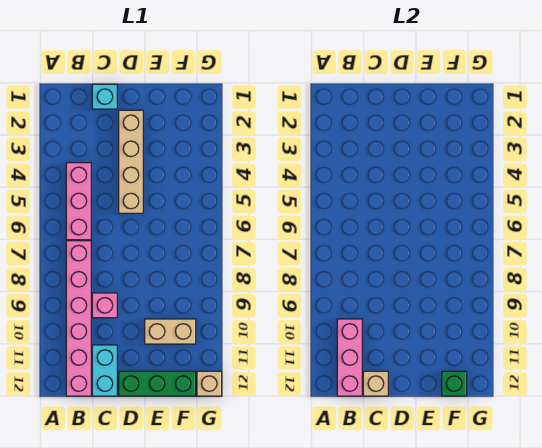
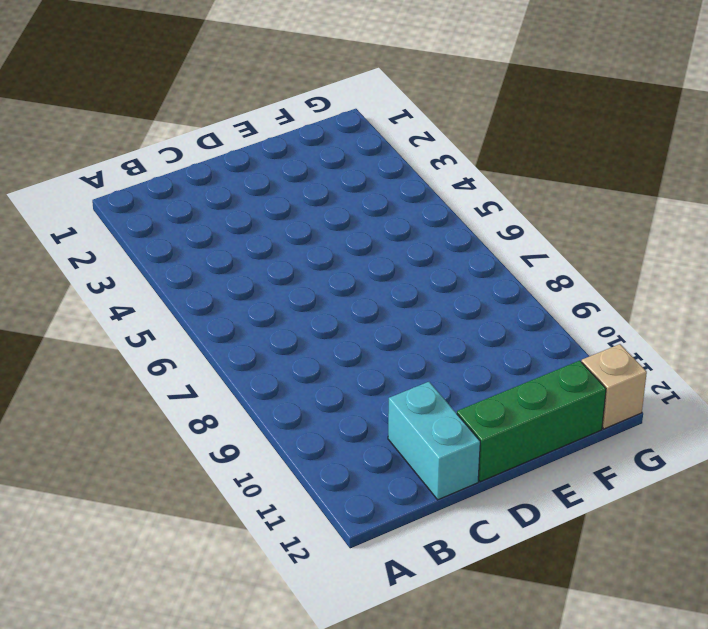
none -> pink 1x3 brick [66,163,91,240]
none -> pink 1x6 brick [66,241,91,396]
none -> cyan 1x1 brick [92,84,117,109]

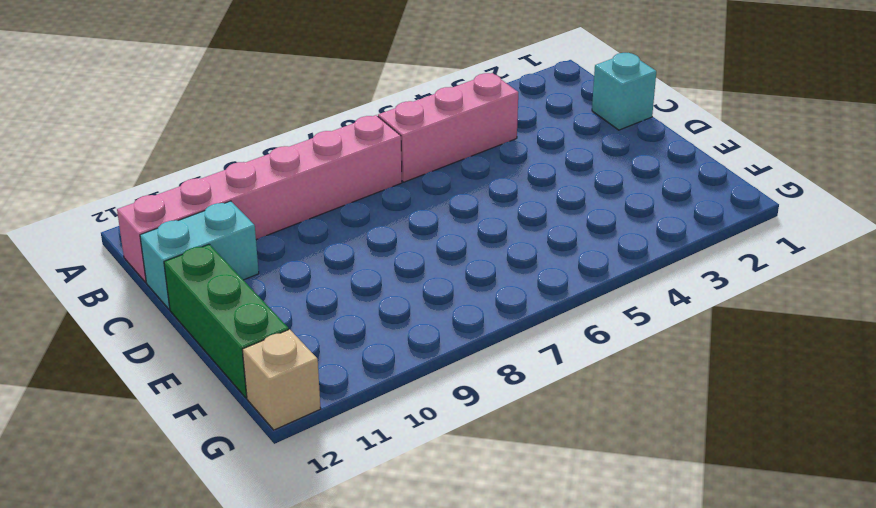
none -> pink 1x1 brick [92,293,117,318]
none -> tan 1x4 brick [119,110,143,213]
none -> tan 1x2 brick [145,319,196,344]

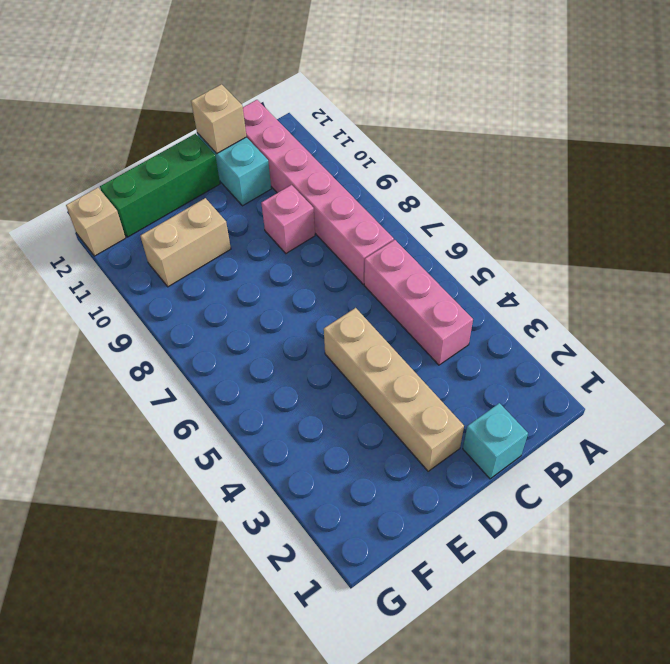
none -> pink 1x3 brick [337,319,362,396]
none -> green 1x1 brick [442,371,467,396]

